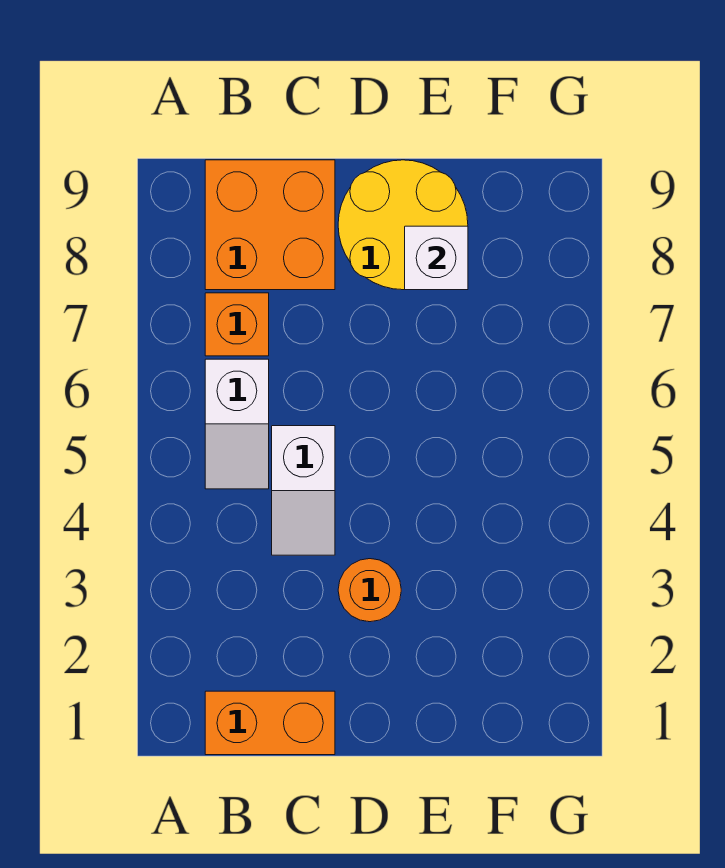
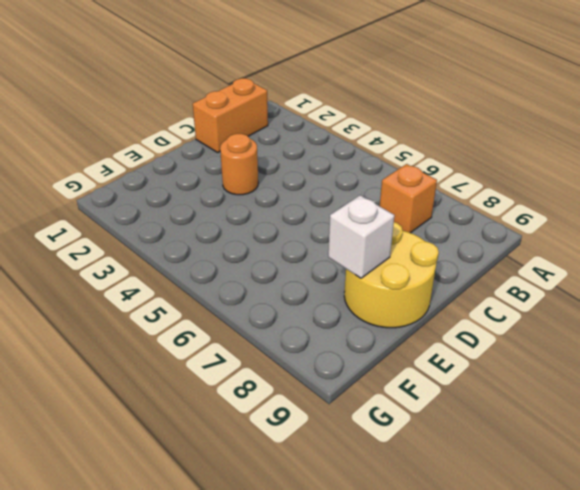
none -> white 1x2 slope [205,359,269,489]
none -> orange 2x2 brick [205,160,335,290]

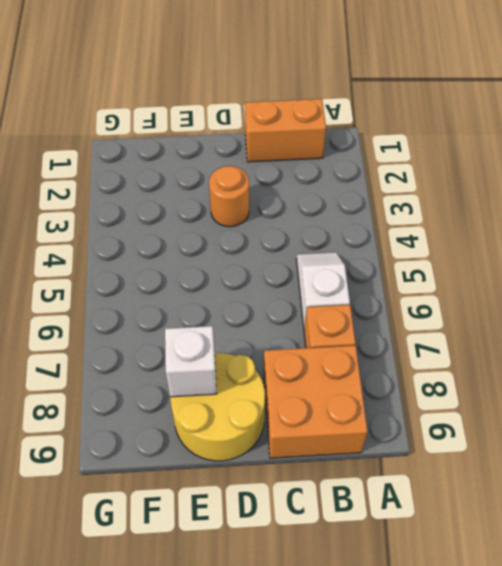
none -> white 1x2 slope [272,426,335,555]

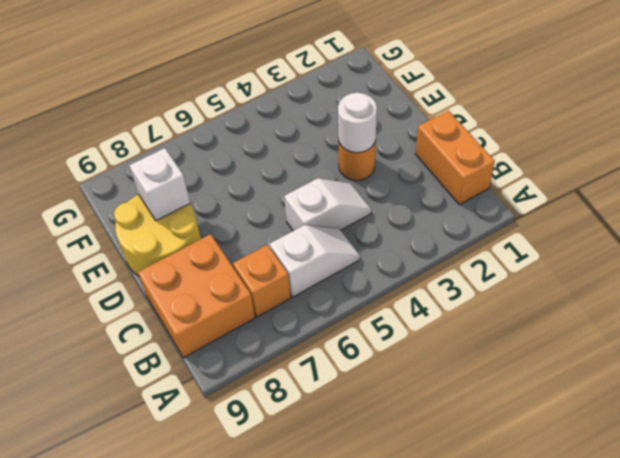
white 1x1 round brick [338,92,377,153] -> none

